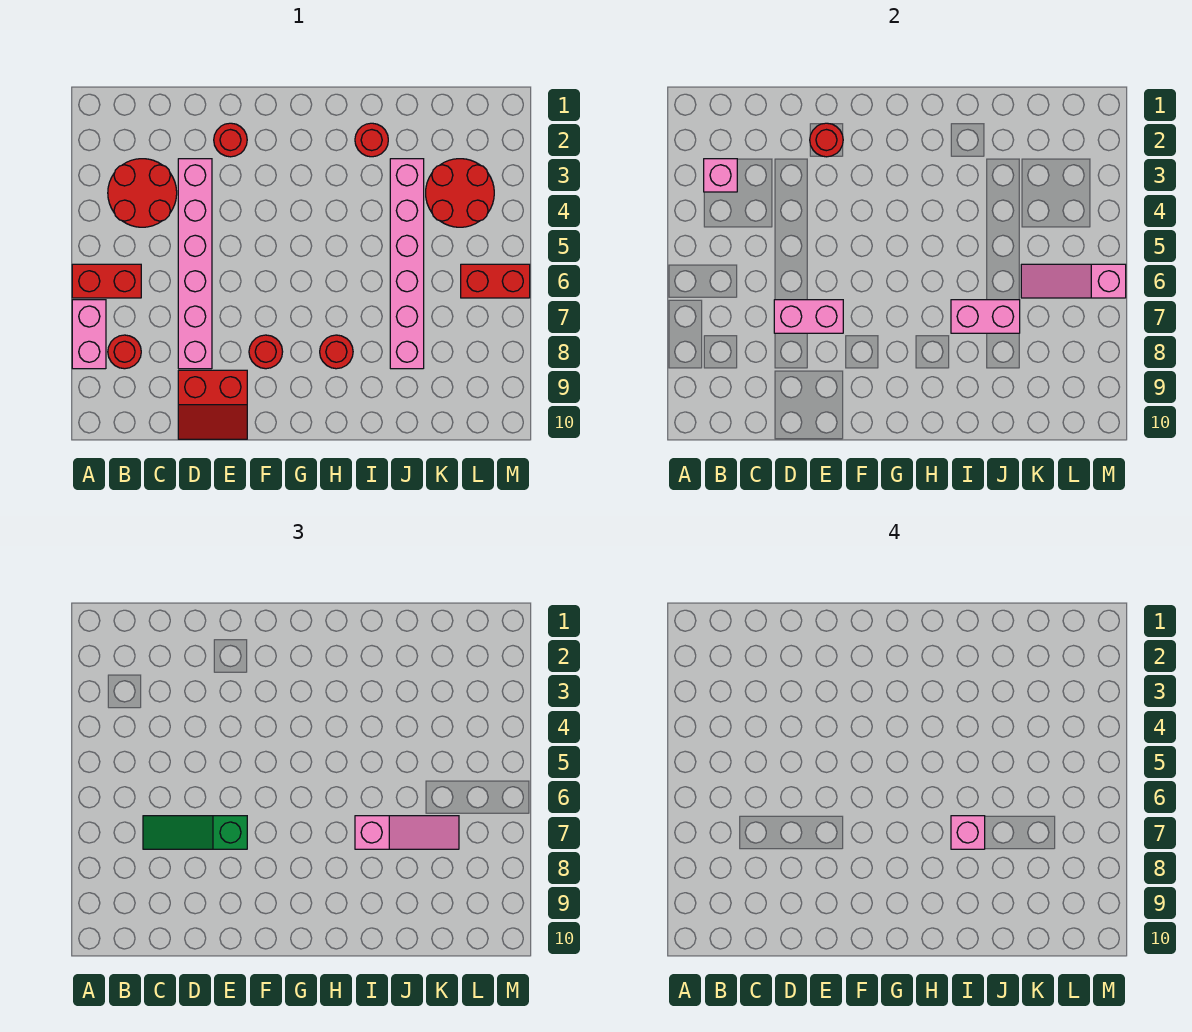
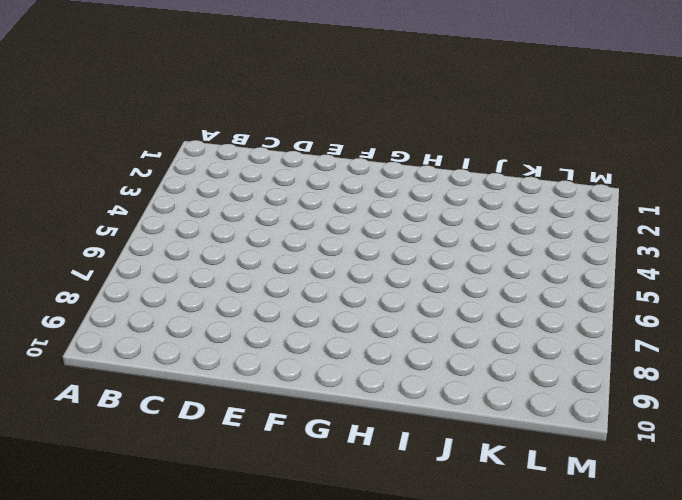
none -> red 1x2 brick [72,264,141,298]
none -> pink 1x2 brick [72,300,106,369]
none -> red 2x2 round brick [108,159,177,227]

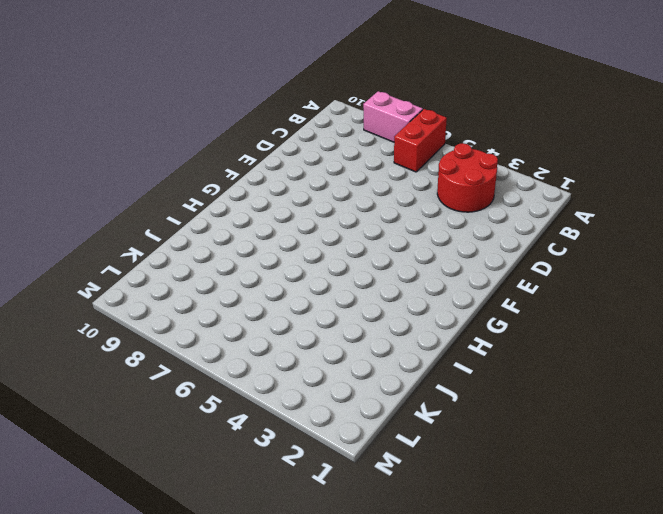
none -> red 1x1 round brick [108,335,141,369]
none -> pink 1x6 brick [178,159,212,369]
none -> red 2x2 slope [178,370,247,439]

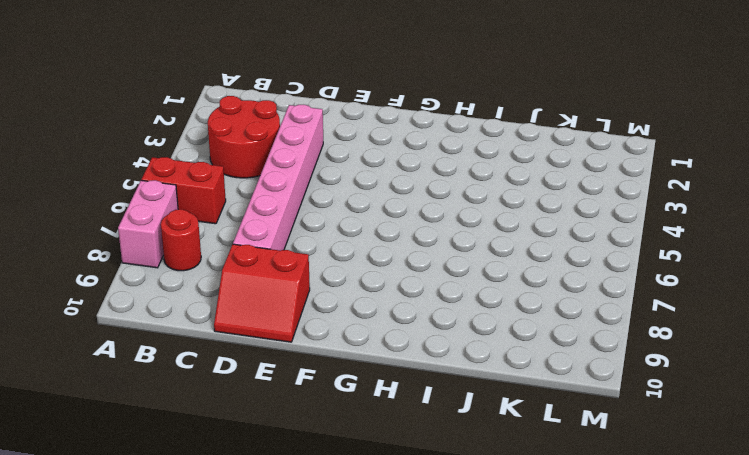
none -> red 1x1 round brick [214,123,247,157]
none -> red 1x1 round brick [249,335,283,369]
none -> red 1x1 round brick [320,335,353,369]

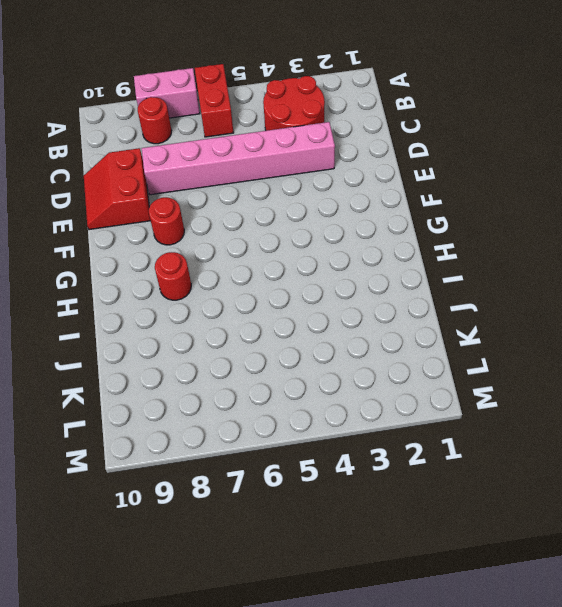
none -> red 1x1 round brick [214,123,247,157]
none -> red 1x1 round brick [355,123,388,157]
none -> pink 1x6 brick [390,159,424,369]

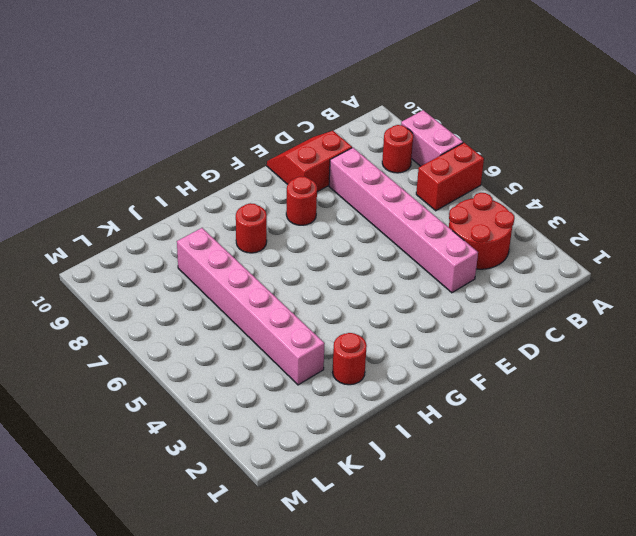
none -> red 1x1 round brick [214,123,247,157]
none -> red 2x2 round brick [426,159,494,227]
none -> red 1x2 brick [461,264,530,298]

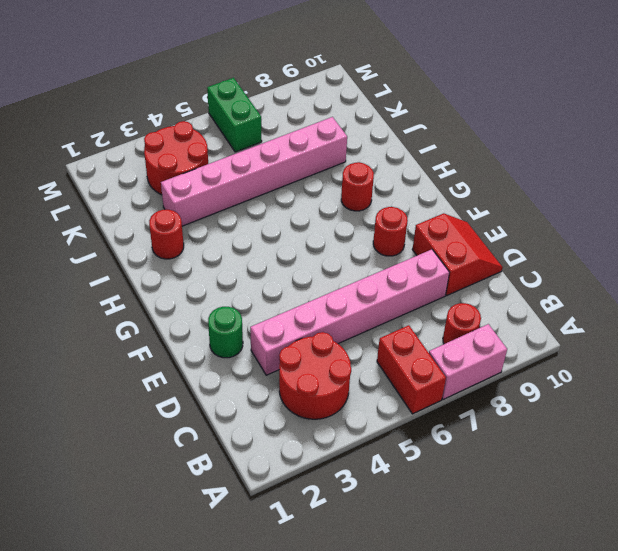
green 1x1 round brick [208,307,243,358] -> red 1x1 round brick [214,123,247,157]
green 1x2 brick [207,78,262,152] -> red 1x2 brick [461,264,530,298]
none -> pink 1x1 brick [704,159,737,192]
none -> pink 1x2 brick [774,300,843,333]
none -> red 1x1 round brick [810,123,843,157]

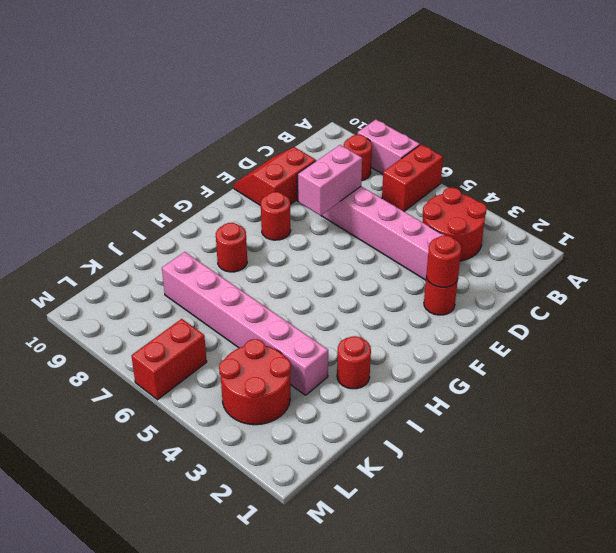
none -> pink 1x1 brick [704,159,737,192]
none -> pink 1x2 brick [951,300,1020,333]
none -> pink 1x3 slope [1021,264,1126,298]

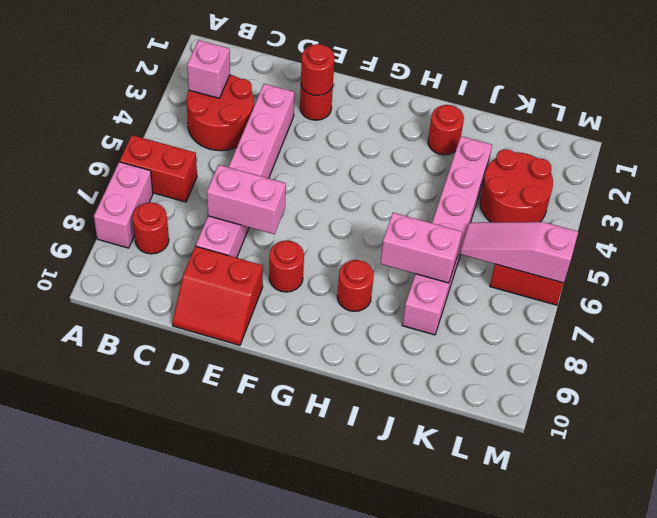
none -> green 1x3 slope [143,816,247,849]
none -> pink 1x3 slope [355,816,459,849]
none -> pink 1x1 brick [951,816,985,849]

